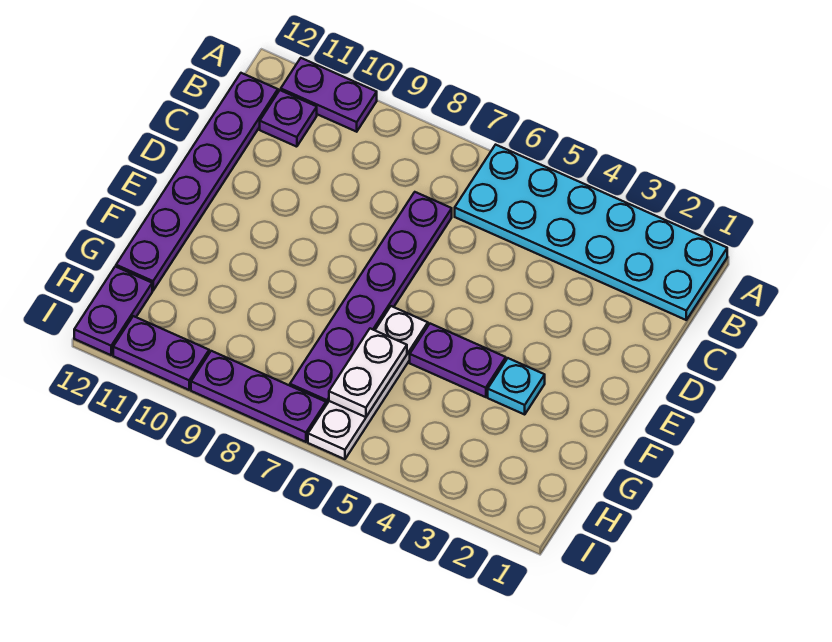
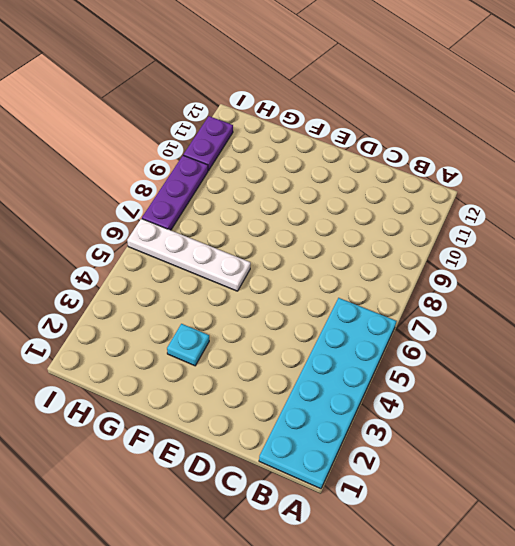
none -> purple 1x2 plate [281,58,377,132]
none -> purple 1x1 plate [260,90,317,147]
none -> purple 1x6 plate [116,73,278,291]

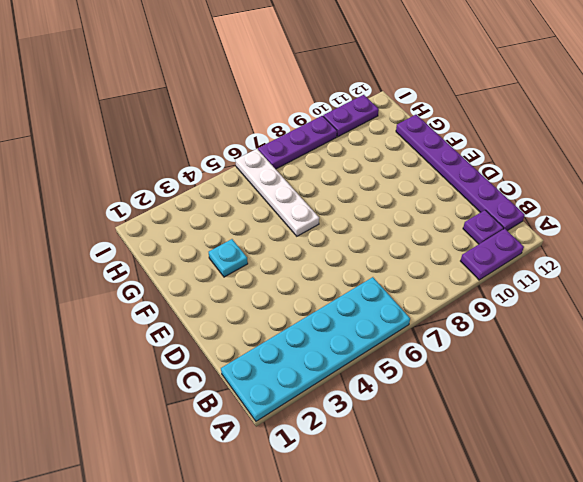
none -> purple 1x6 plate [290,192,452,405]
none -> purple 1x2 plate [410,324,506,397]
none -> purple 1x2 plate [74,266,152,355]

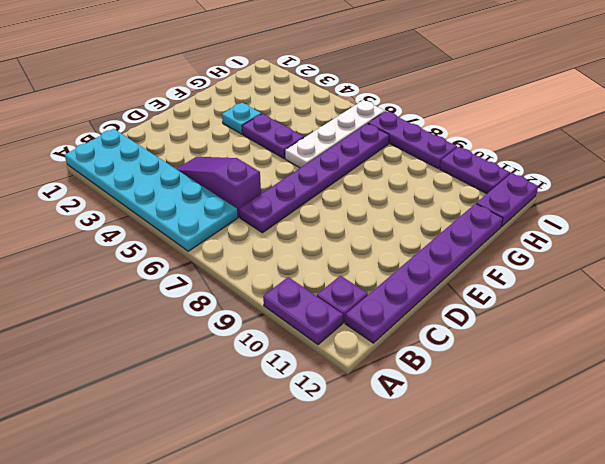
purple 1x3 slope [177,157,261,217] -> none
none -> white 1x2 plate [329,329,407,417]

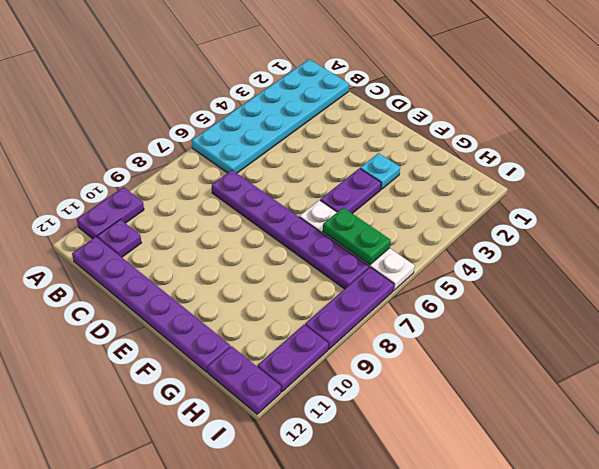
green 1x2 plate [323,208,391,265] -> white 1x2 plate [329,329,407,417]

